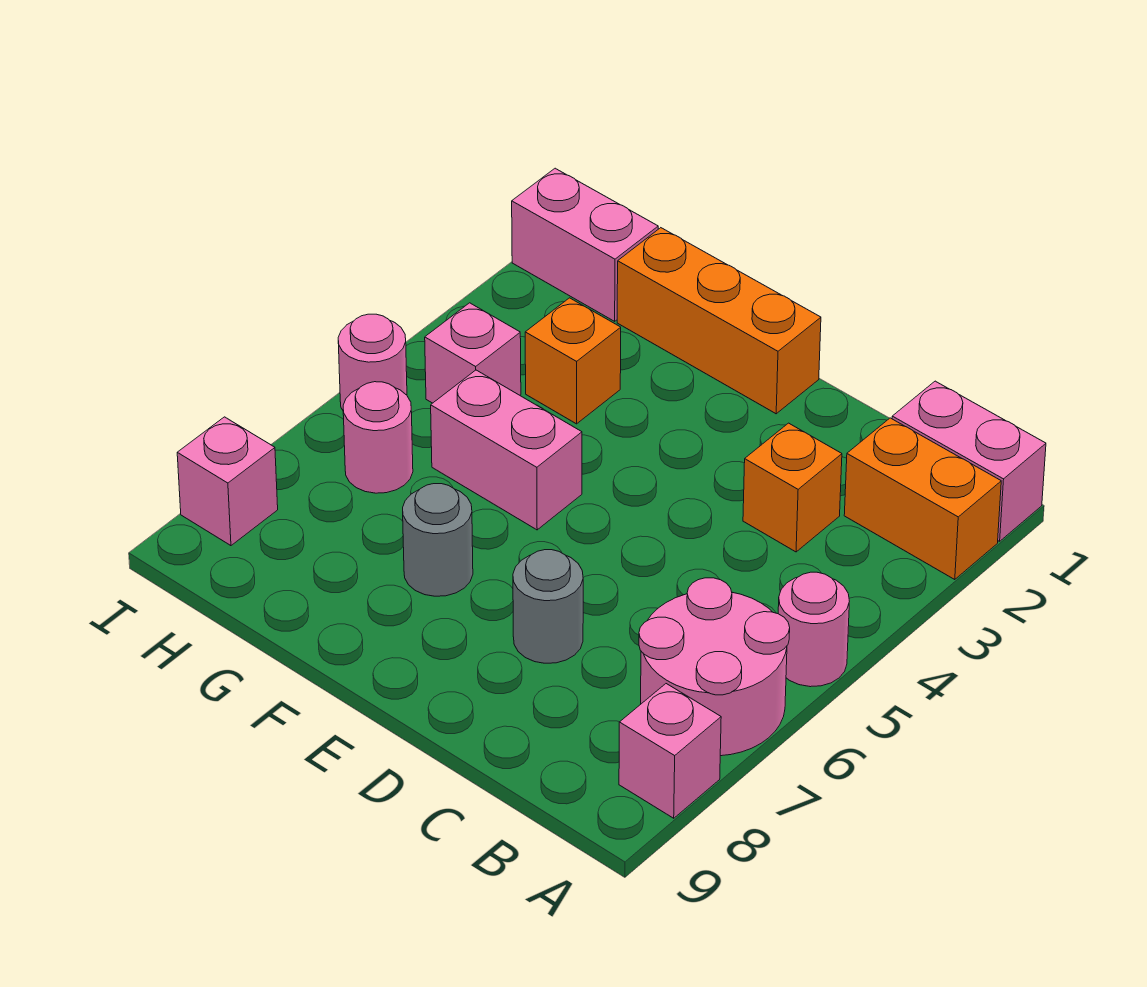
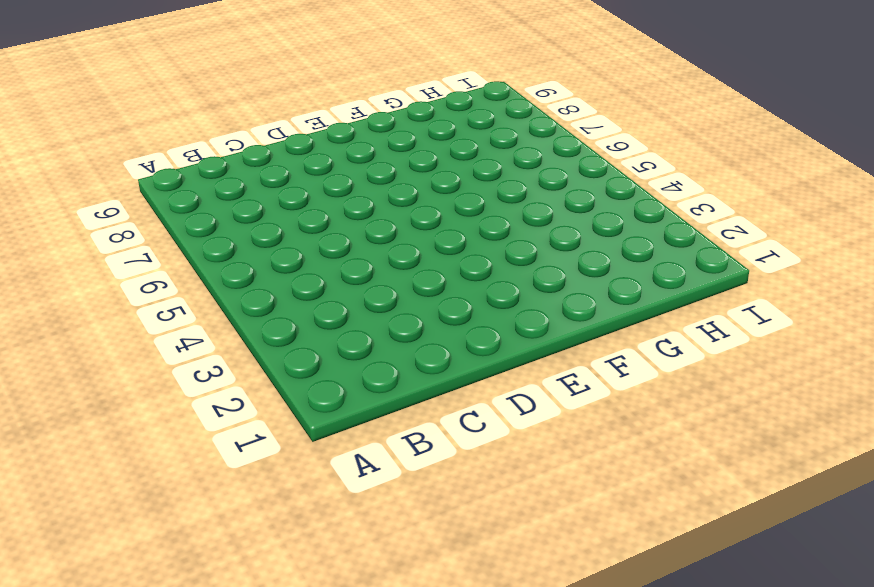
none -> pink 1x2 brick [892,381,1046,541]
none -> orange 1x2 brick [844,418,1001,580]
none -> pink 1x1 round brick [778,572,849,687]

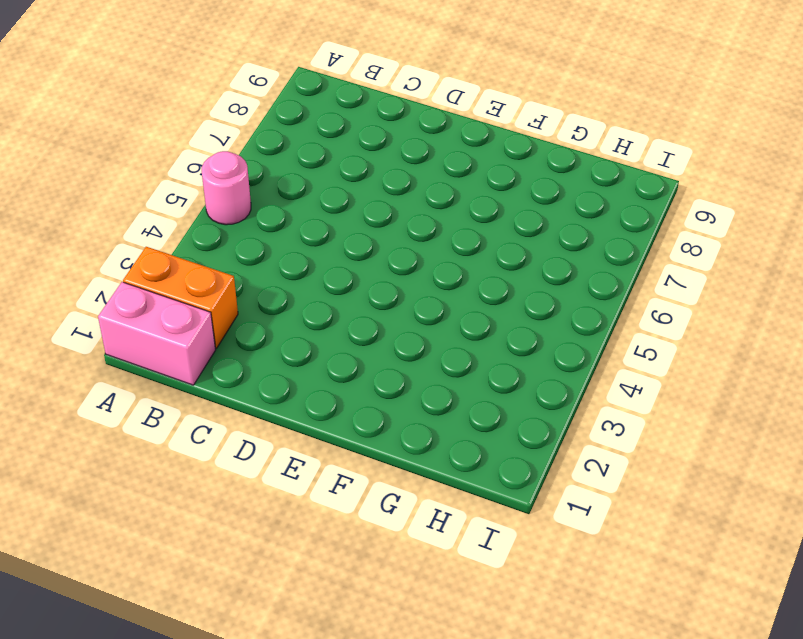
none -> pink 2x2 round brick [639,578,790,756]
none -> pink 1x1 brick [619,684,721,818]
none -> orange 1x1 brick [743,423,842,552]

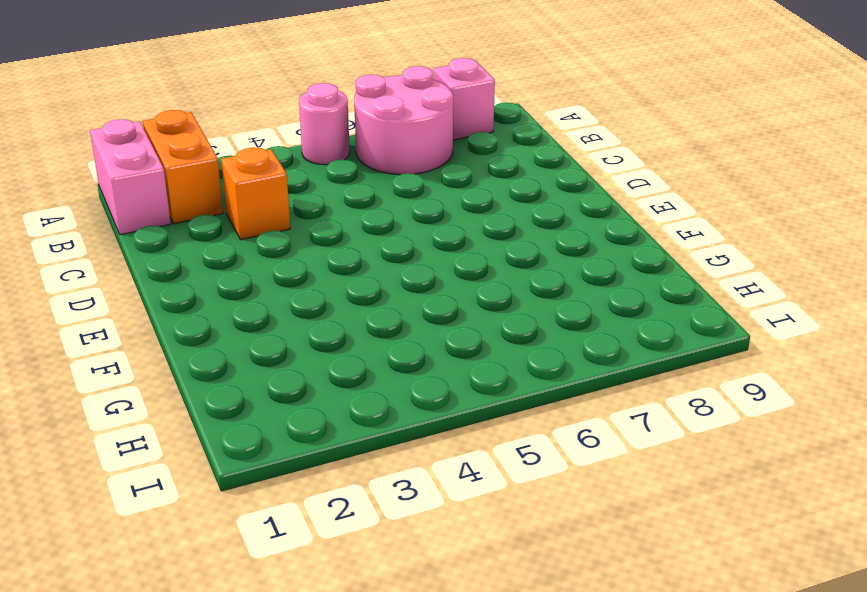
none -> grey 1x1 round brick [513,550,583,663]
none -> orange 1x3 brick [617,228,821,414]
none -> pink 1x2 brick [431,370,582,530]

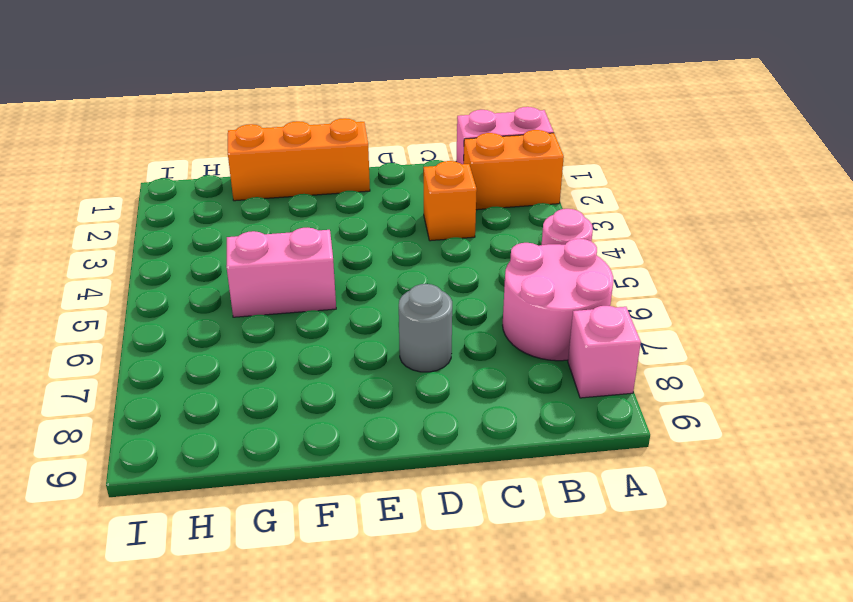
none -> grey 1x1 round brick [403,484,473,596]
none -> orange 1x1 brick [525,298,621,424]
none -> pink 1x2 brick [512,168,658,321]

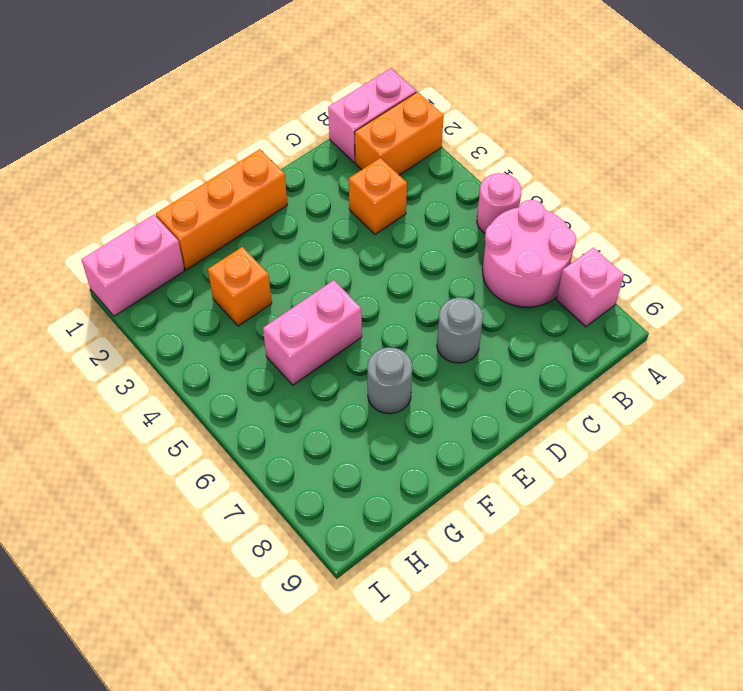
none -> pink 1x1 brick [425,303,521,403]
none -> pink 1x1 round brick [343,382,413,493]
none -> pink 1x1 round brick [338,314,407,410]

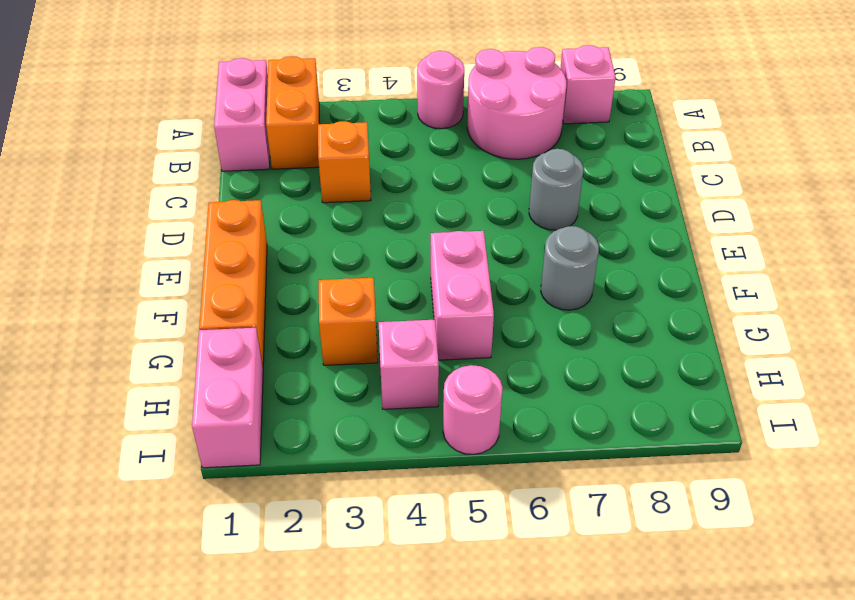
none -> pink 1x1 round brick [343,382,413,493]
none -> pink 1x1 brick [177,417,278,546]

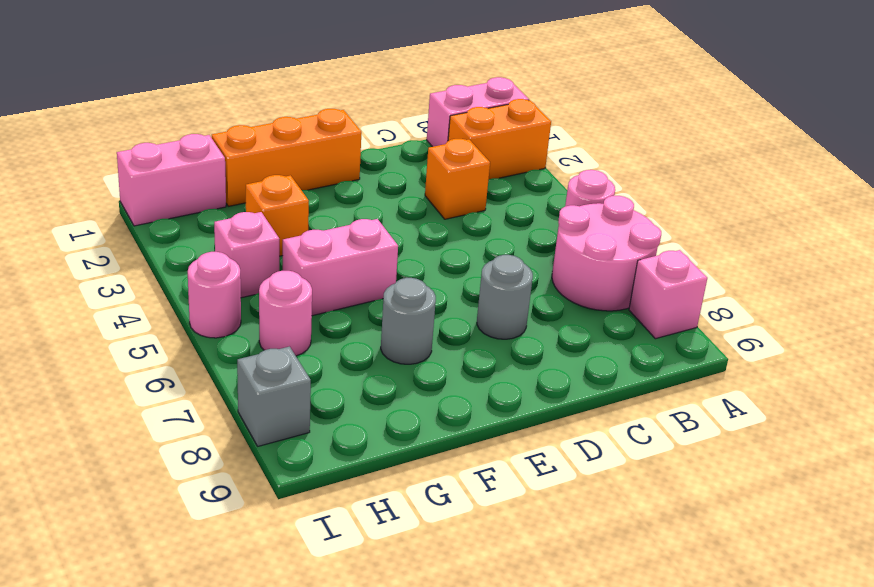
grey 1x1 brick [237,347,311,446] -> pink 1x1 brick [177,417,278,546]

